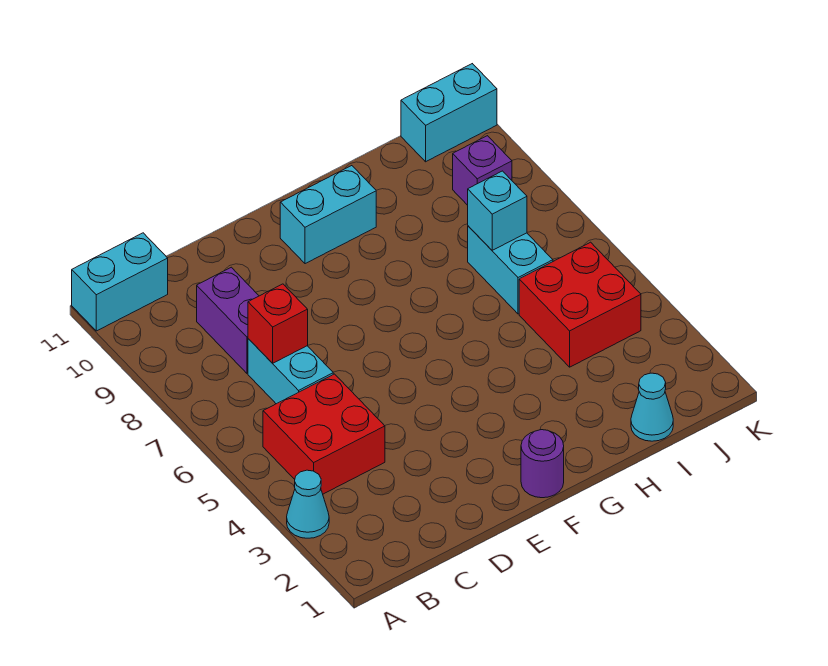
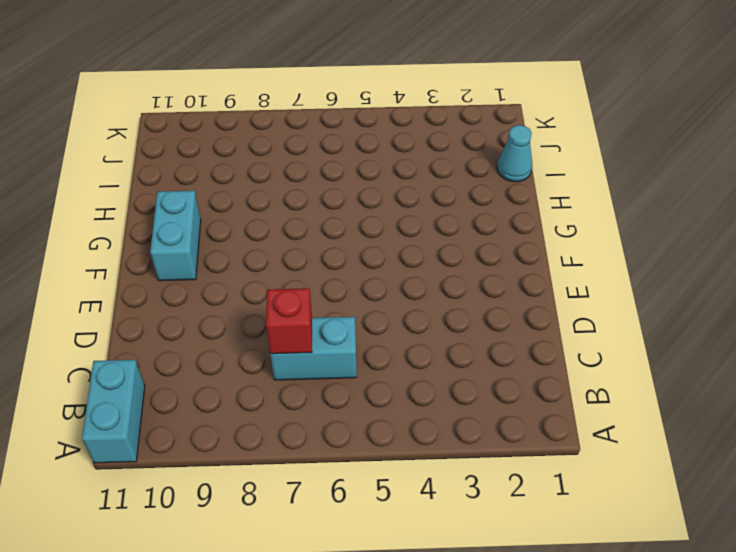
none -> cyan 1x1 cone [287,470,329,538]
none -> red 2x2 brick [263,374,385,494]
none -> purple 1x2 brick [197,267,259,373]

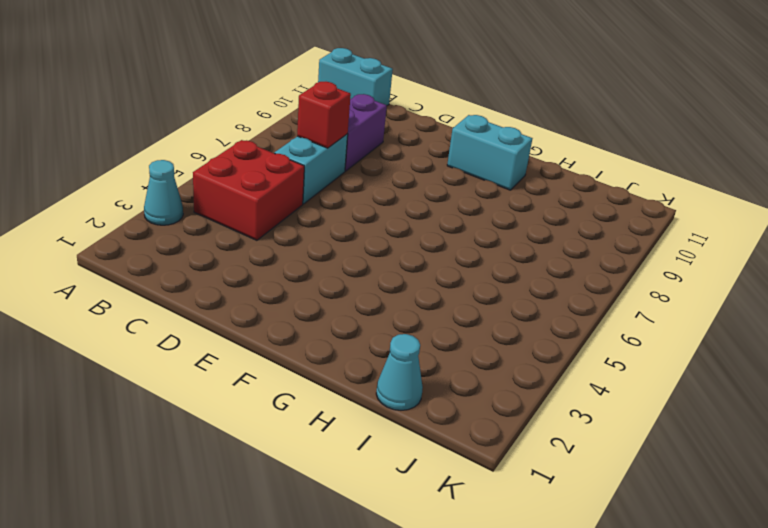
none -> purple 1x1 round brick [521,430,564,498]
none -> red 2x2 brick [519,242,641,367]
none -> cyan 1x2 brick [468,226,553,314]

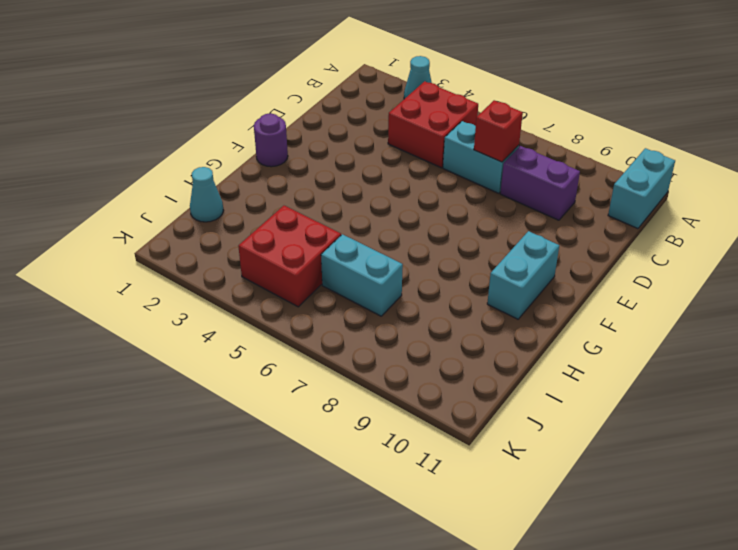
none -> purple 1x1 brick [453,136,512,205]
none -> cyan 1x2 brick [401,64,497,162]
none -> cyan 1x1 brick [468,171,527,250]

